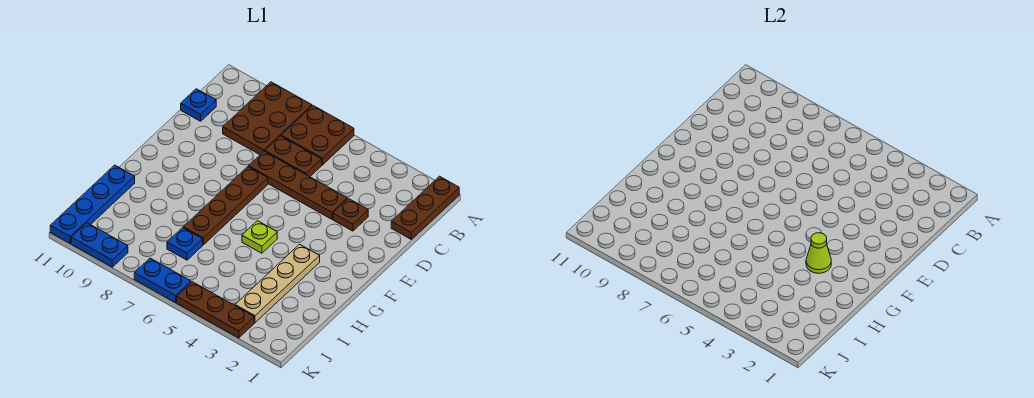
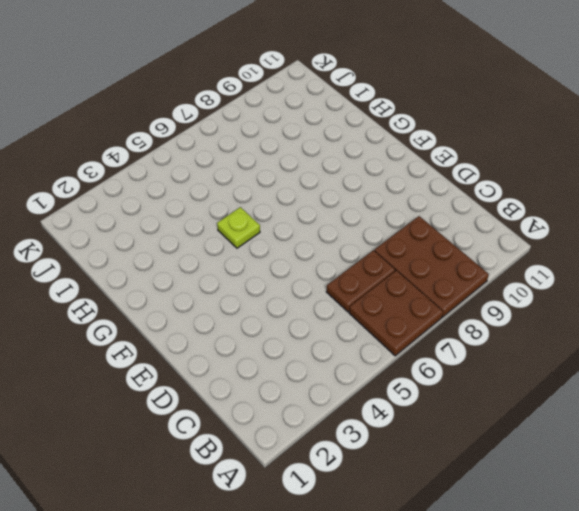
none -> brown 1x3 plate [391,176,459,239]
none -> blue 1x1 plate [181,89,216,121]
none -> brown 1x1 plate [333,199,368,231]

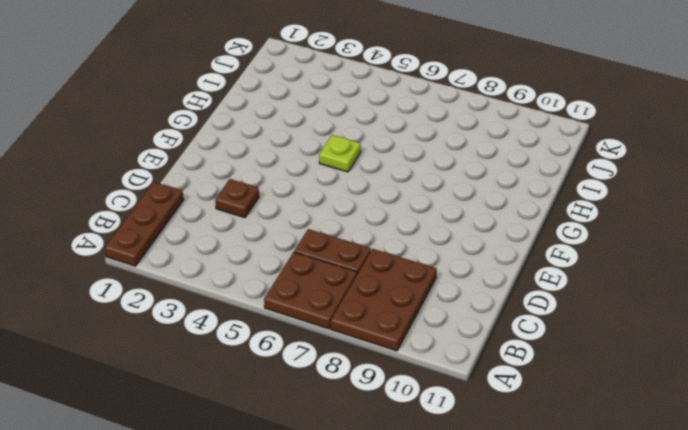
none -> blue 1x1 plate [181,89,216,121]
none -> brown 1x4 plate [249,151,347,219]
none -> brown 1x4 plate [183,167,268,245]

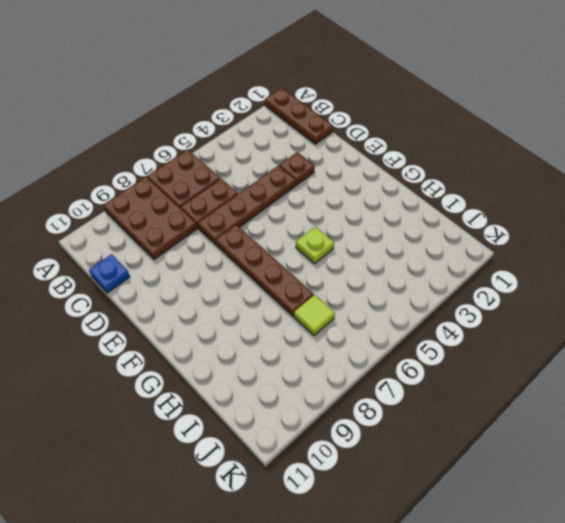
lime 1x1 tile [294,295,335,335] -> blue 1x1 plate [167,228,203,260]
none -> tan 1x4 plate [235,244,320,323]
none -> blue 1x4 plate [50,165,135,243]
none -> brown 1x3 plate [177,282,254,338]

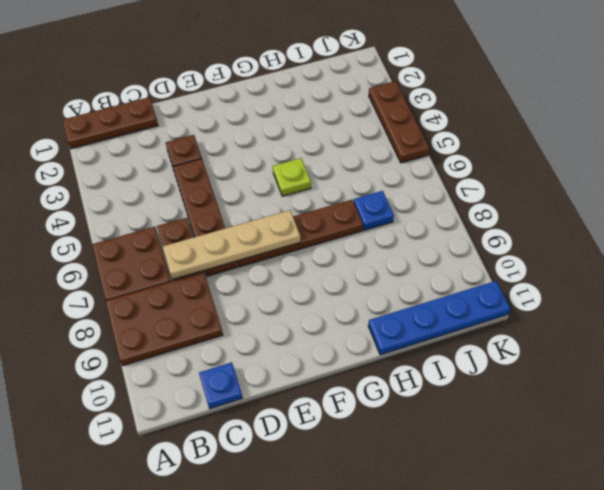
tan 1x4 plate [163,210,300,280] -> tan 1x4 plate moved to [235,244,320,323]
none -> blue 1x2 plate [134,258,191,302]
none -> blue 1x2 plate [71,223,128,267]
none -> lime 1x1 cone [806,233,831,273]

